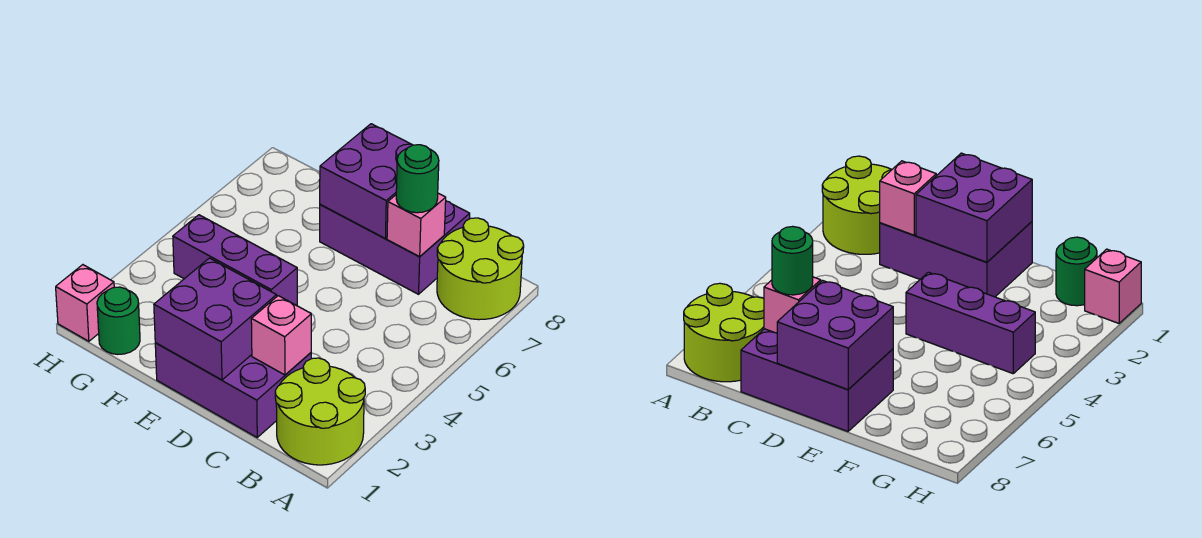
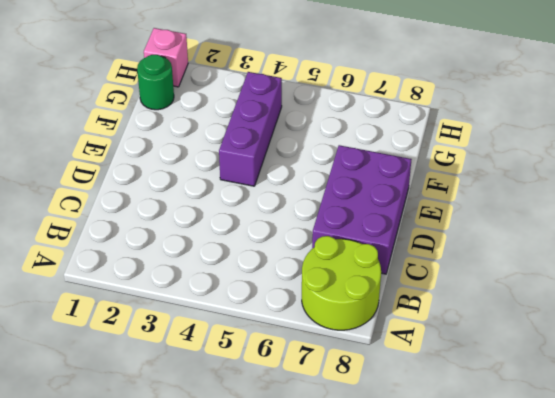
none -> lime 2x2 round brick [275,358,365,465]
none -> purple 2x3 brick [155,343,311,437]
none -> pink 1x1 brick [251,296,311,375]

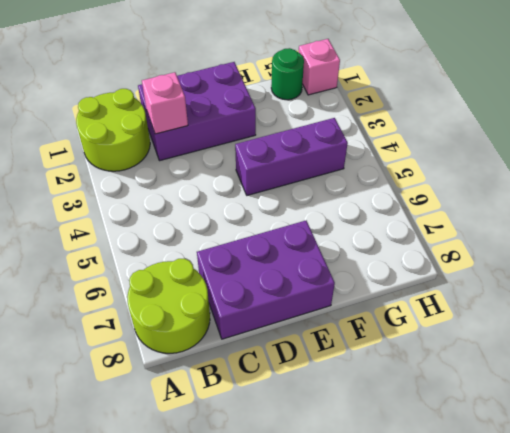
none -> pink 1x1 brick [387,193,446,257]
none -> purple 2x2 brick [154,258,277,380]
none -> purple 2x2 brick [320,124,412,238]

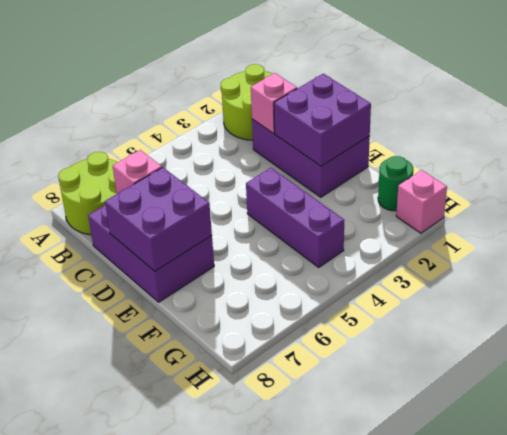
none -> green 1x1 round brick [396,145,439,213]

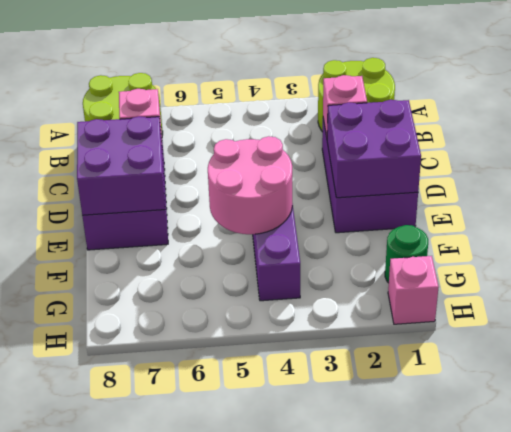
pink 2x2 round brick [208,136,292,234] -> none
none -> green 1x1 round brick [396,145,439,213]

